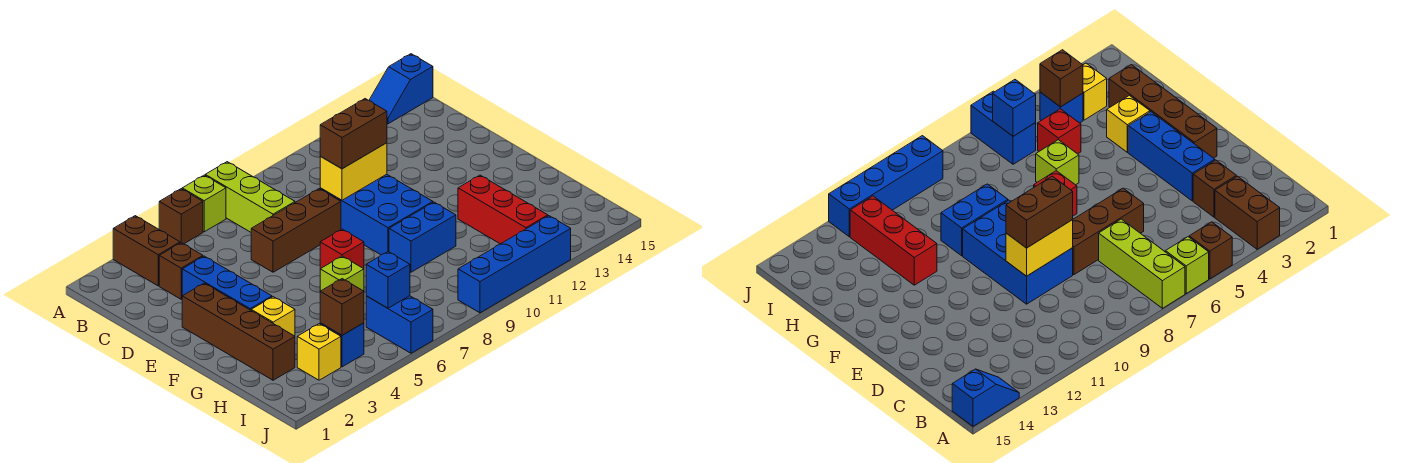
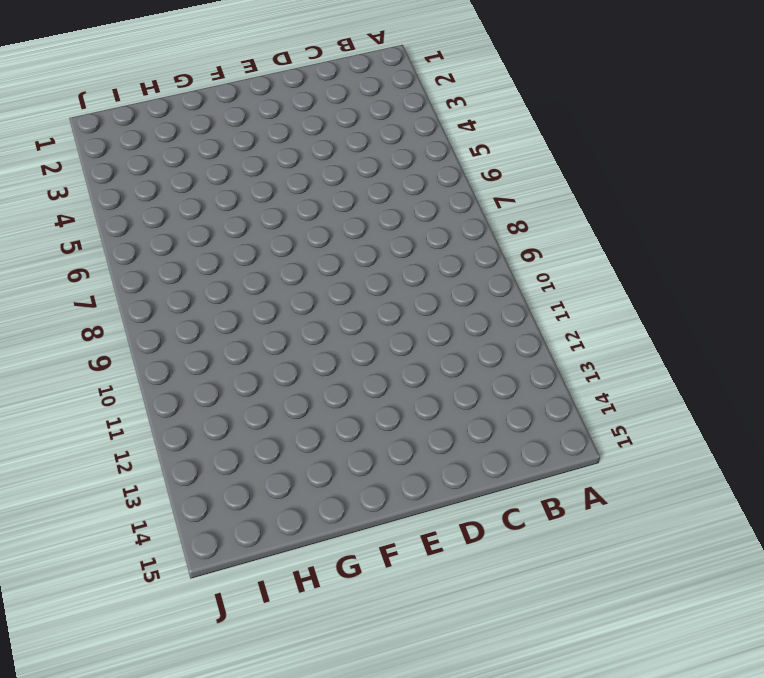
none -> brown 1x2 brick [113,216,180,286]
none -> brown 1x1 brick [159,189,203,244]
none -> lime 1x1 brick [182,175,226,232]

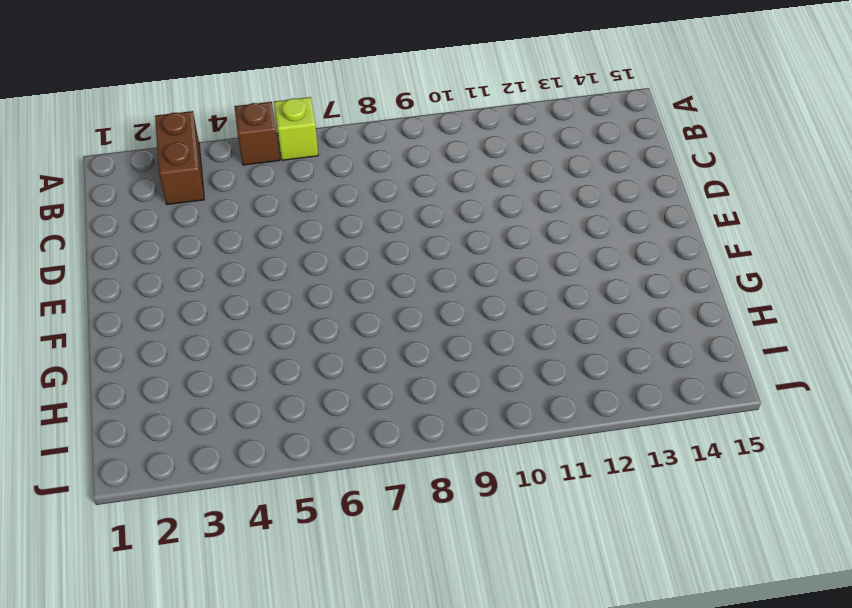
none -> lime 1x3 brick [205,162,295,232]
none -> blue 1x2 slope [369,54,433,124]
none -> brown 1x1 brick [159,243,203,299]

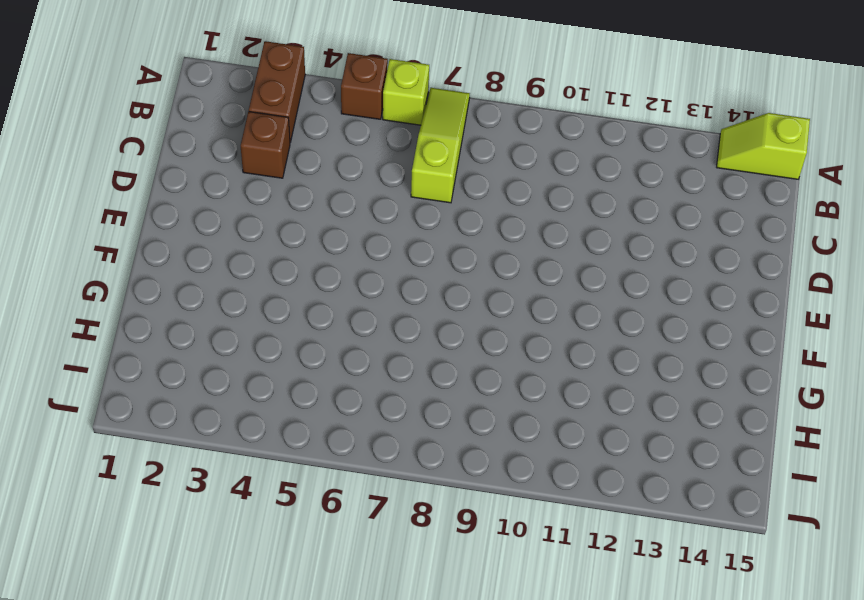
lime 1x3 slope [411,88,470,203] -> lime 1x3 brick [205,162,295,232]
lime 1x2 slope [717,113,810,179] -> blue 1x2 slope [369,54,433,124]
none -> blue 1x3 brick [182,256,272,310]
none -> brown 1x3 brick [251,189,341,272]
none -> blue 2x3 brick [320,174,433,255]

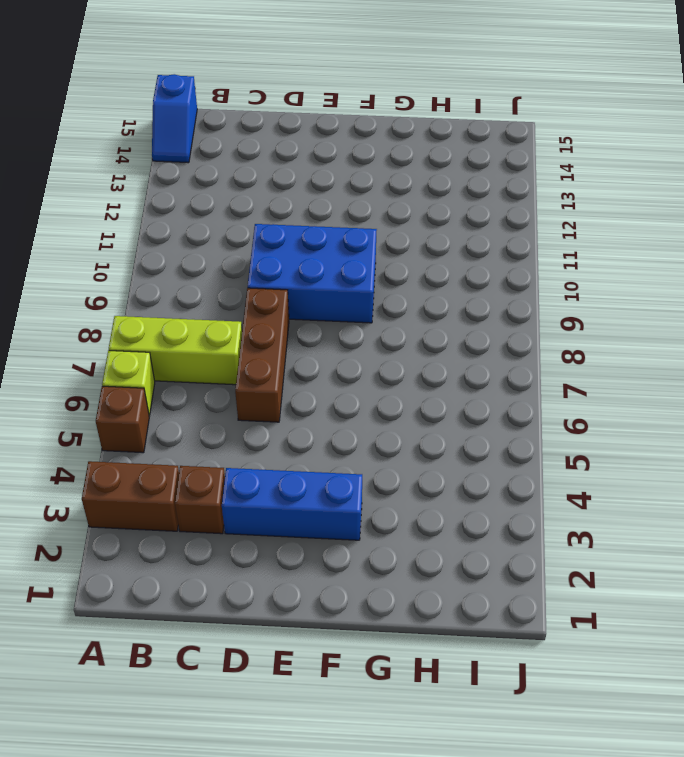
none -> brown 1x4 brick [182,283,295,380]
none -> red 1x1 brick [320,229,364,269]
none -> yellow 1x1 brick [251,297,295,336]

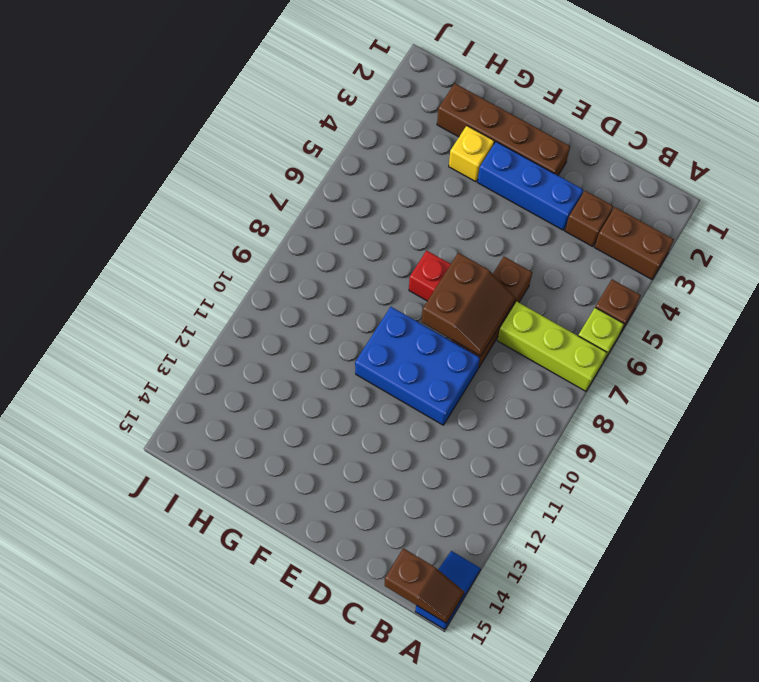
brown 1x2 slope [385,548,465,623] -> none
brown 2x2 slope [422,253,516,356] -> none
none -> lime 1x1 brick [320,256,364,291]
none -> blue 1x2 brick [389,202,456,272]
none -> red 1x3 brick [458,175,548,244]

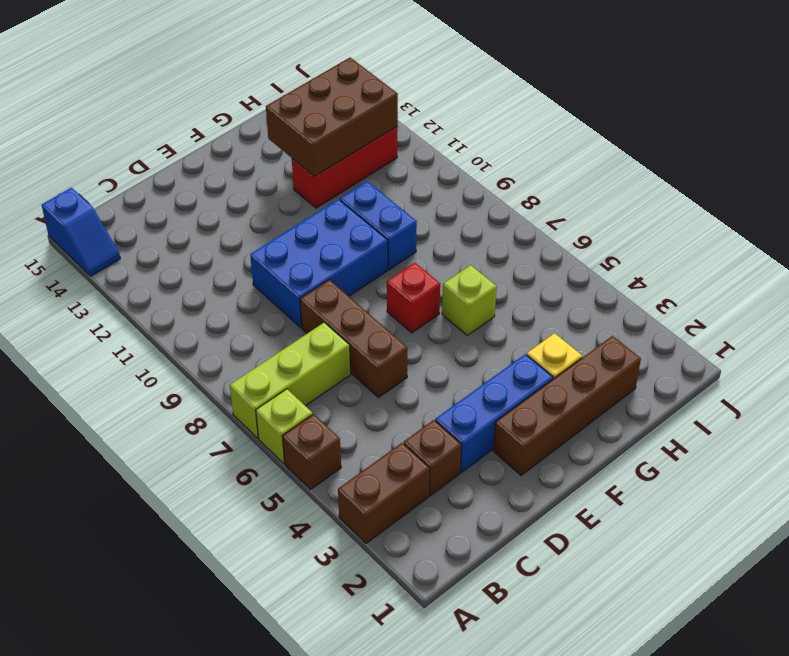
brown 2x3 brick [266,58,398,177] -> none
none -> red 1x1 brick [1038,109,1081,154]
none -> yellow 1x1 brick [297,324,341,380]
none -> blue 1x1 brick [320,323,364,367]

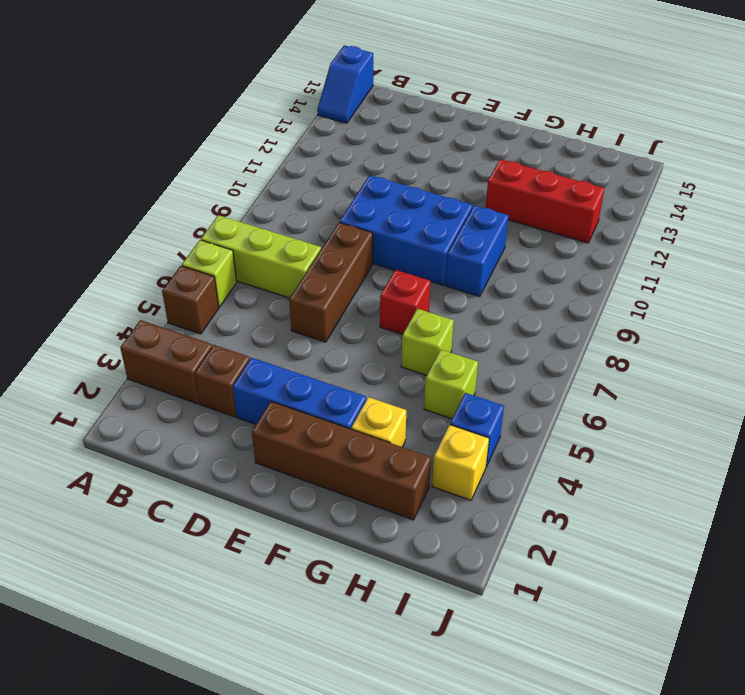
lime 1x1 brick [424,350,478,419] -> red 1x1 brick [1038,109,1081,154]
none -> blue 1x2 brick [366,296,433,353]
none -> blue 1x4 brick [458,216,571,313]
none -> yellow 1x2 brick [320,143,387,200]

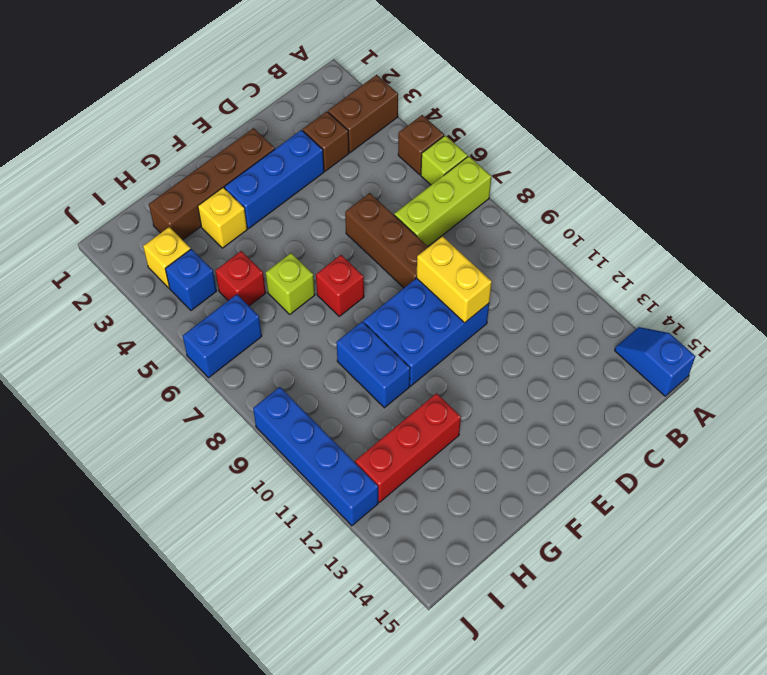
none -> brown 1x1 brick [320,279,364,335]
none -> blue 1x1 brick [366,252,410,308]
none -> brown 1x2 brick [320,99,387,169]

